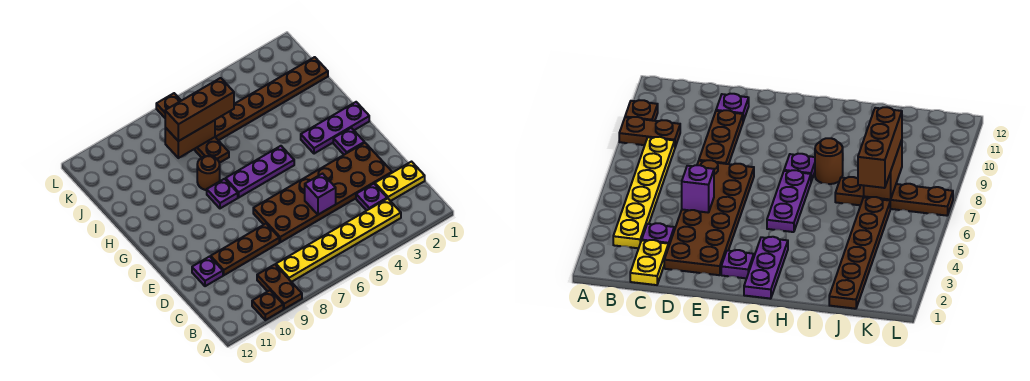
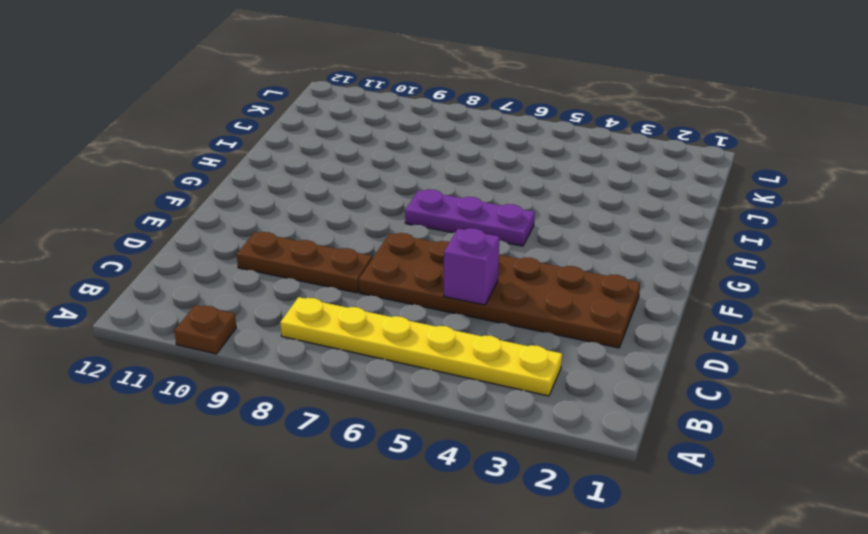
none -> brown 1x2 plate [257,265,302,309]
none -> yellow 1x2 plate [375,162,425,201]
none -> purple 1x1 plate [356,184,387,211]

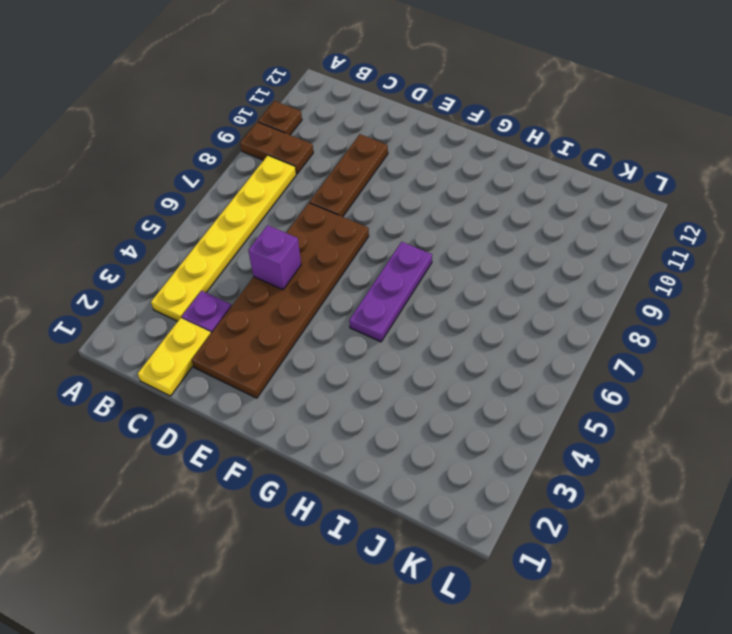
none -> purple 1x1 plate [192,256,223,286]
none -> purple 1x1 plate [333,128,364,155]
none -> purple 1x3 plate [301,102,369,154]

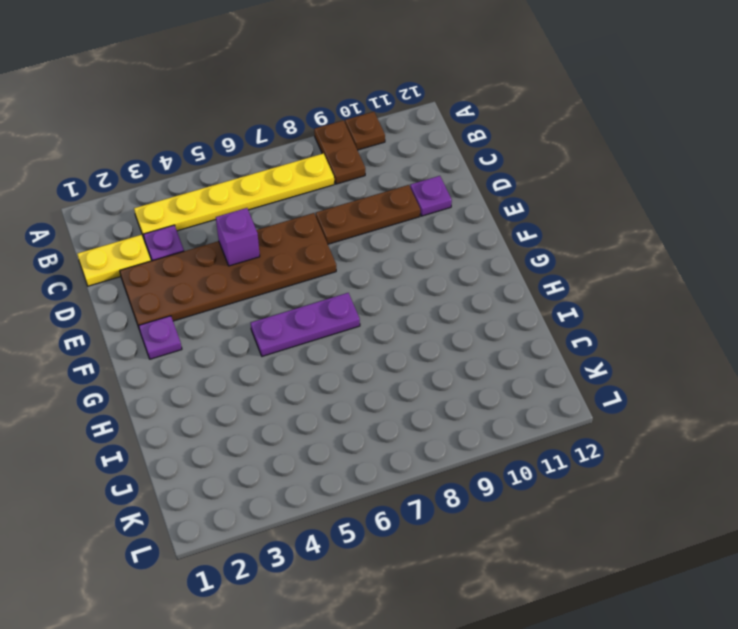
none -> purple 1x3 plate [301,102,369,154]
none -> purple 1x1 plate [207,179,238,208]
none -> brown 1x1 round brick [197,156,220,190]

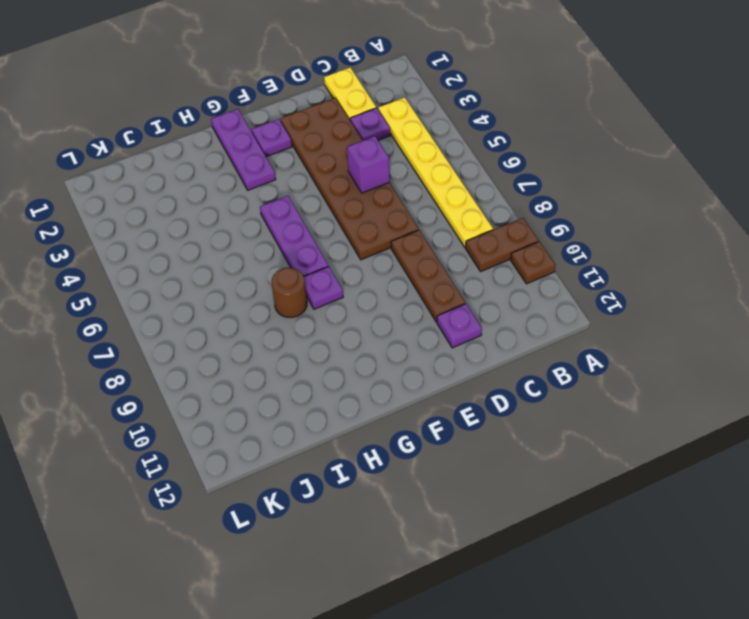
none -> brown 1x4 plate [156,93,229,163]
none -> brown 1x6 plate [215,57,328,141]
none -> brown 1x2 brick [165,120,215,158]

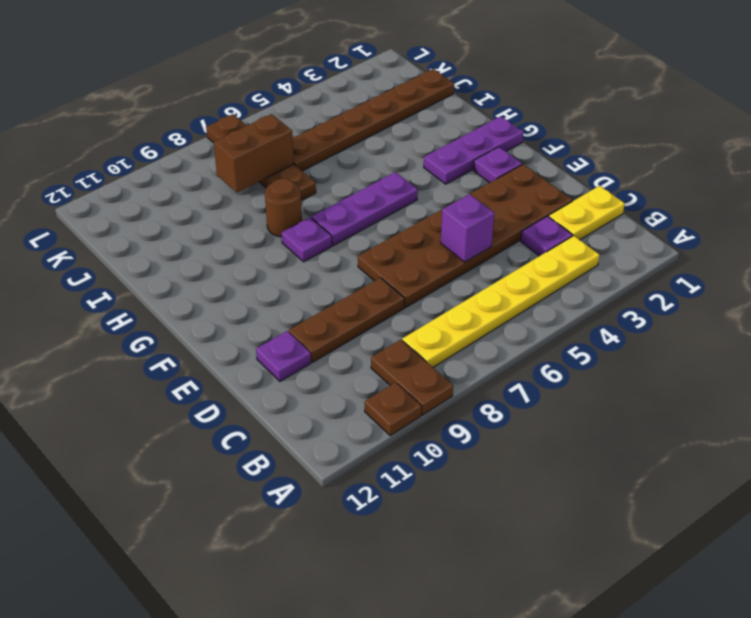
none -> brown 1x3 brick [165,78,234,141]

